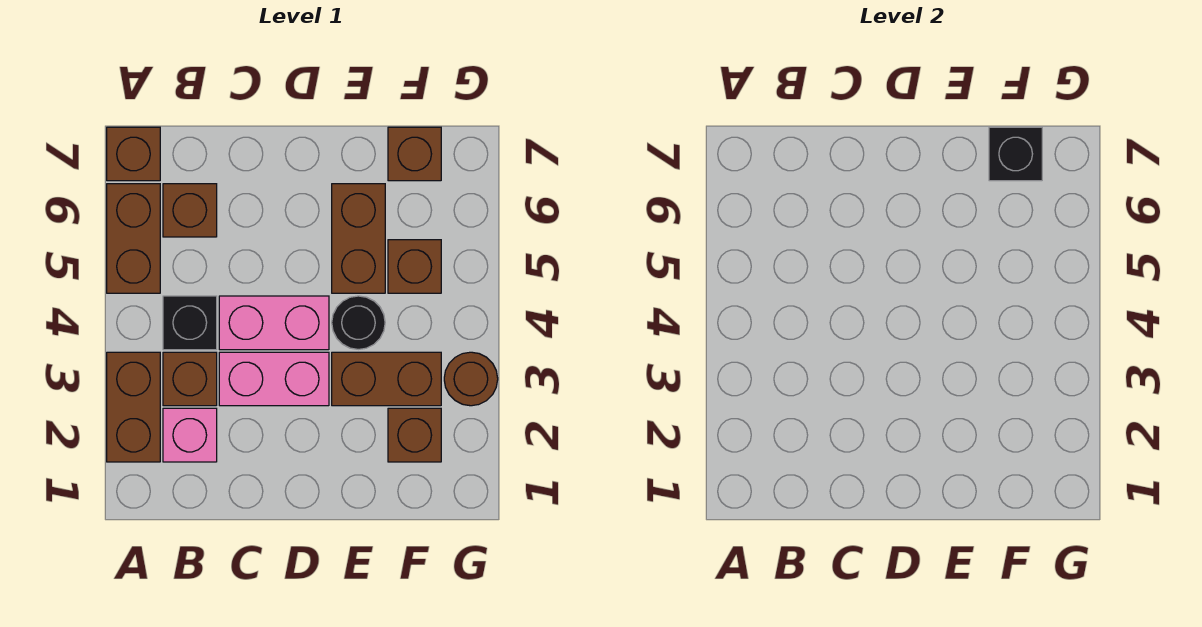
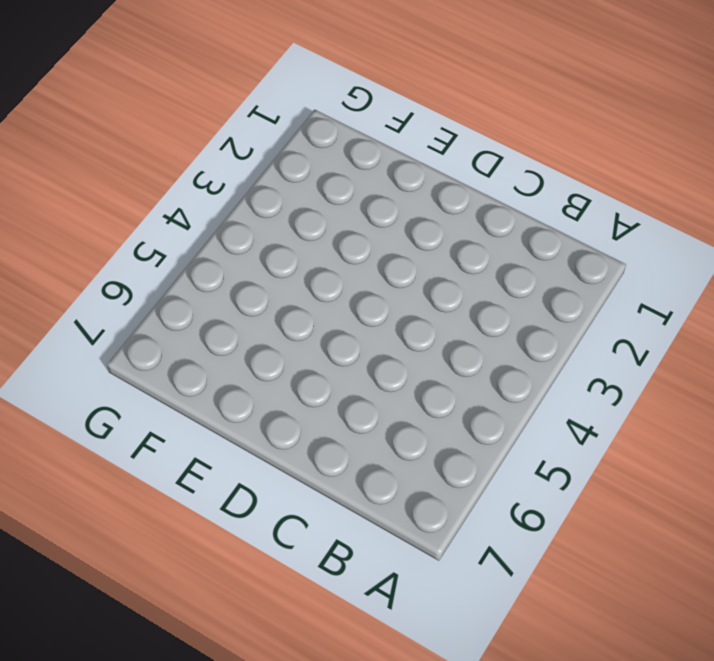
none -> brown 1x2 brick [107,352,160,462]
none -> brown 1x2 brick [107,184,160,293]
none -> brown 1x1 brick [107,127,160,181]

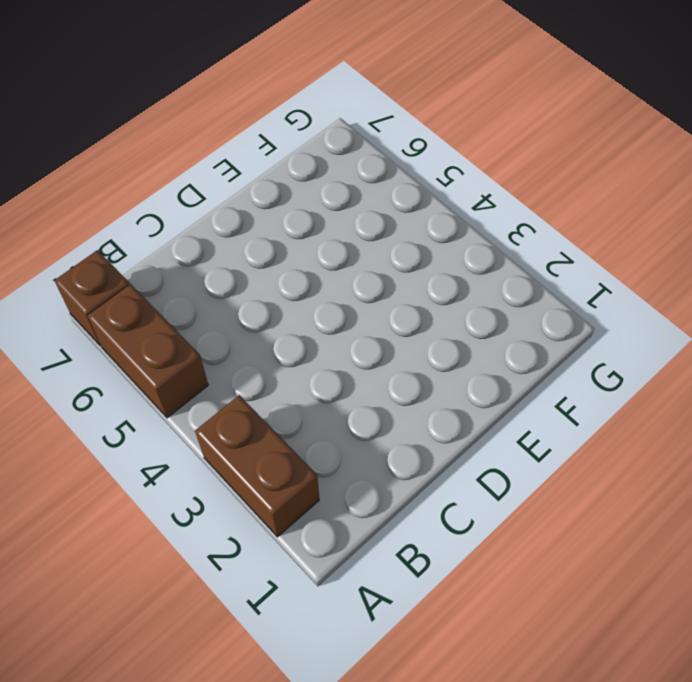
none -> pink 1x1 brick [163,408,217,462]
none -> brown 1x1 brick [163,352,217,406]
none -> black 1x1 brick [163,296,217,350]

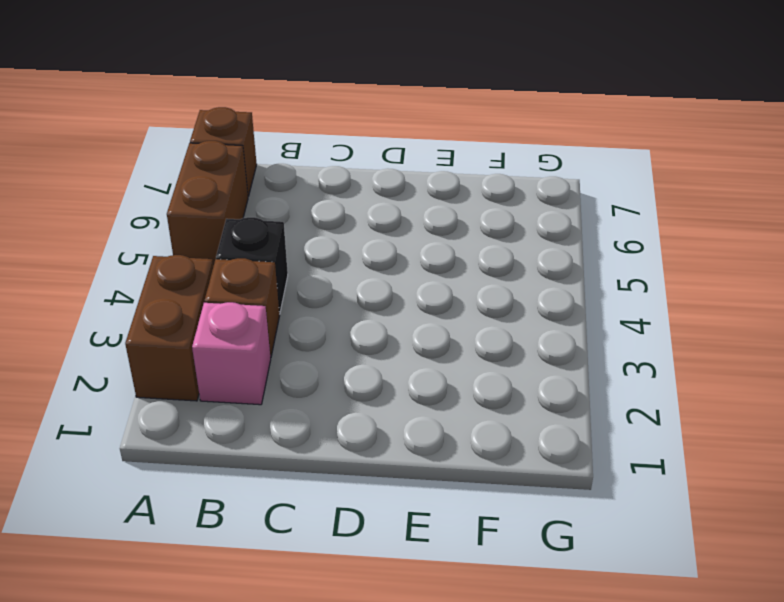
none -> brown 1x1 brick [163,184,217,237]
none -> pink 1x2 brick [219,352,329,406]
none -> pink 1x2 brick [219,296,329,350]

